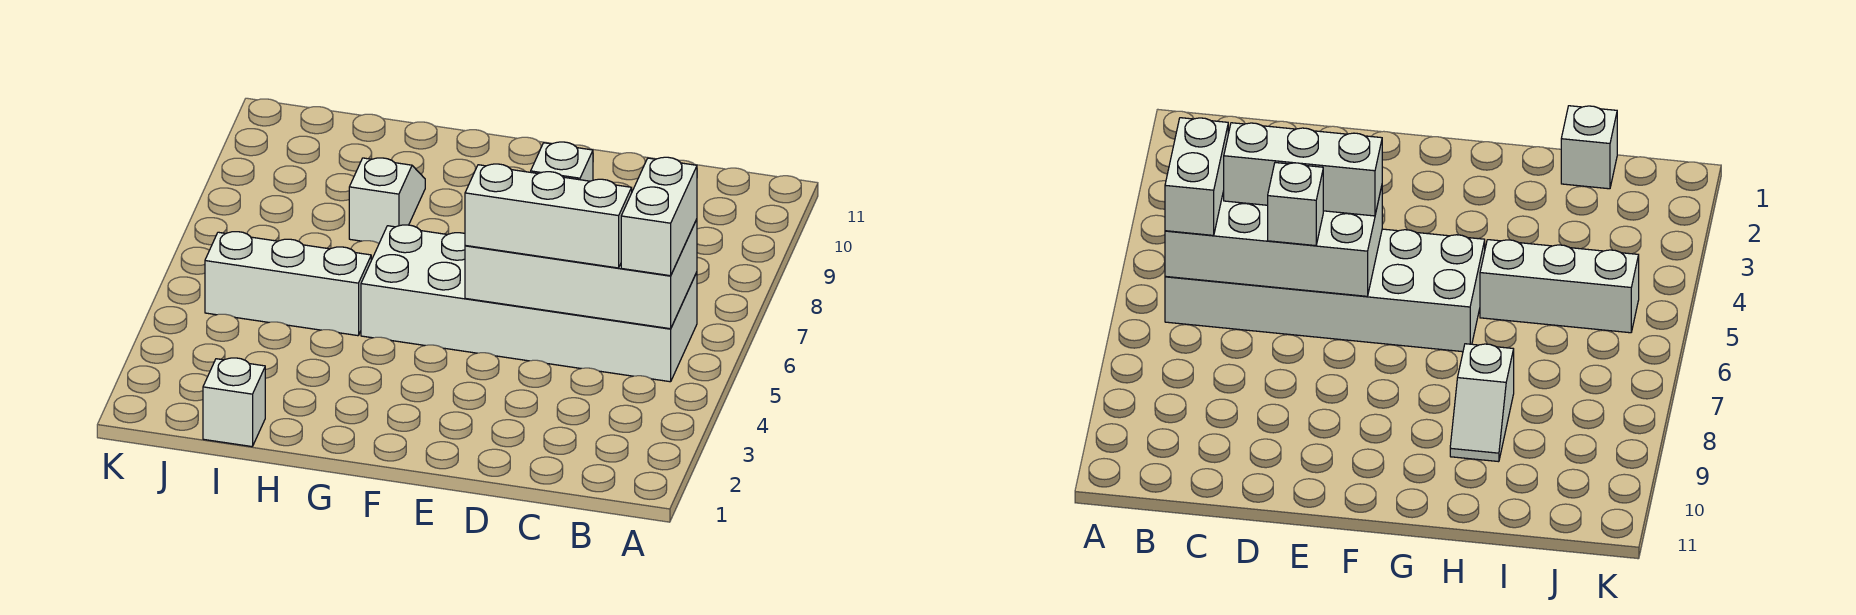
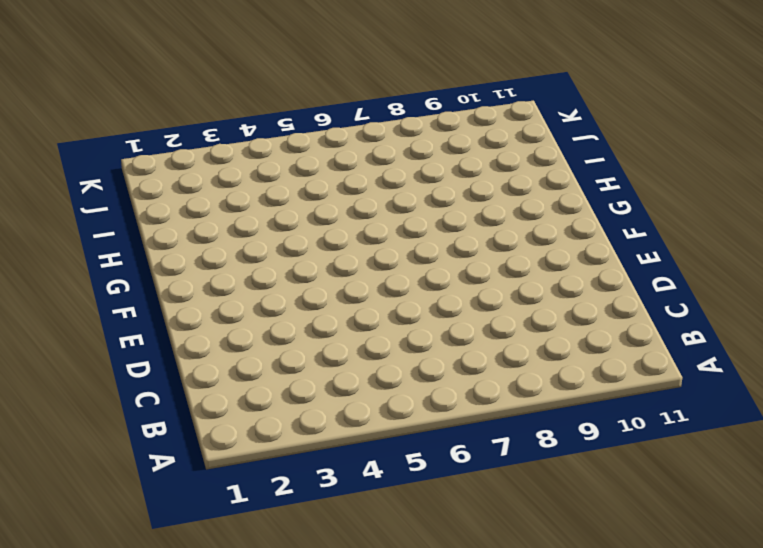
none -> white 2x6 brick [361,225,697,382]
none -> white 1x3 brick [205,232,371,336]

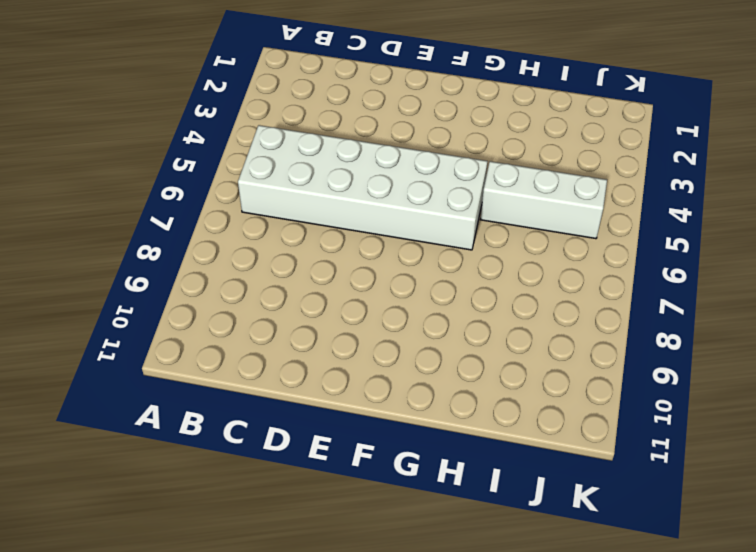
none -> white 1x2 slope [349,158,425,243]
none -> white 1x1 brick [203,358,265,447]

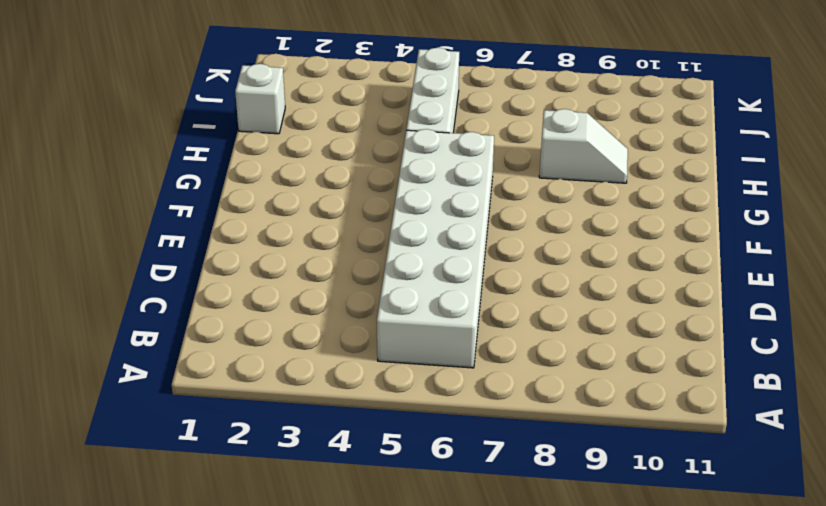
none -> white 2x4 brick [465,219,697,329]
none -> white 1x2 brick [621,157,697,276]

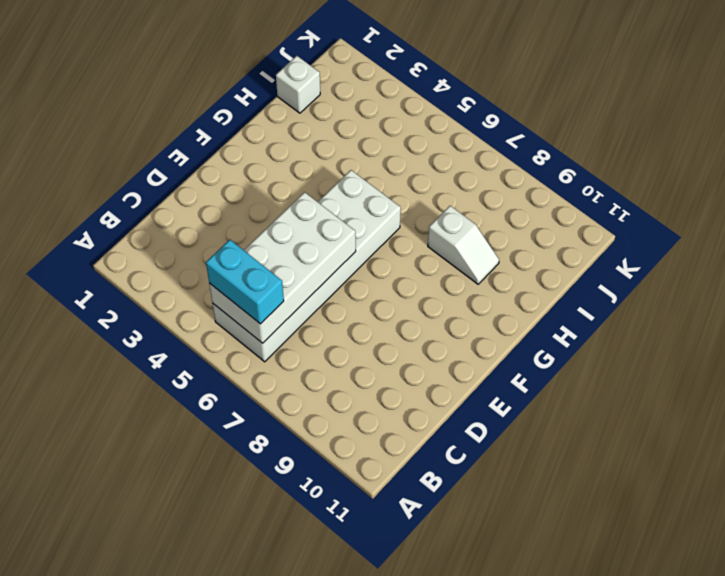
cyan 1x2 brick [206,240,284,324] -> white 1x2 brick [621,157,697,276]
none -> white 1x3 brick [205,232,371,336]
none -> white 1x3 brick [465,164,632,268]

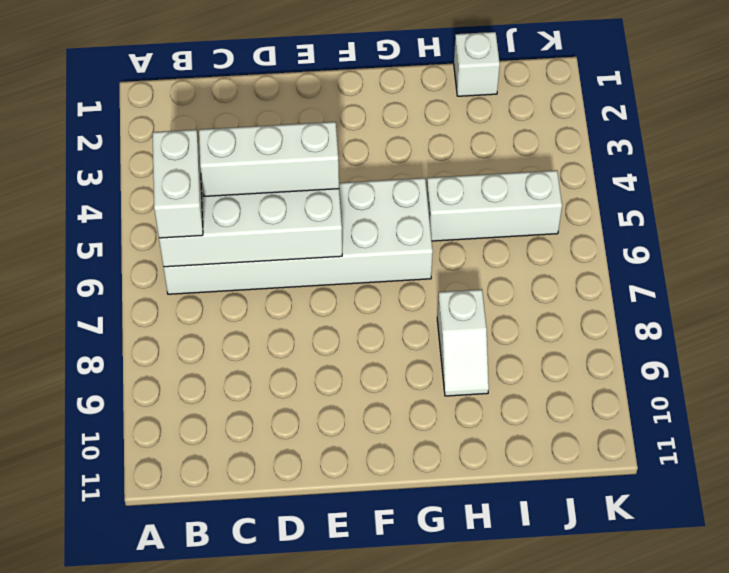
none -> white 1x1 brick [531,142,593,181]

